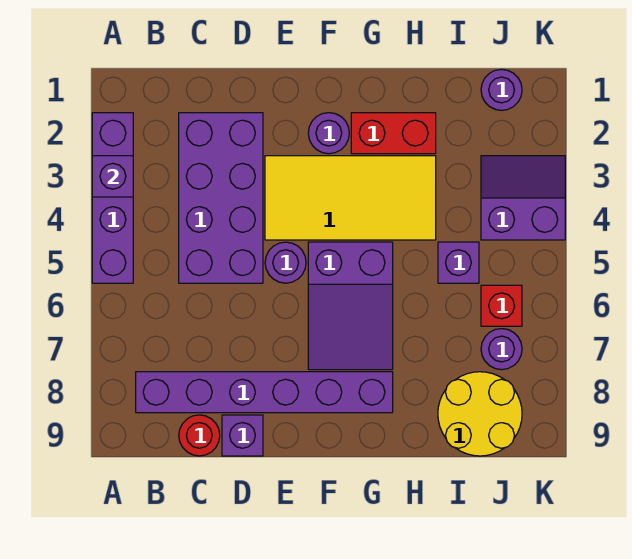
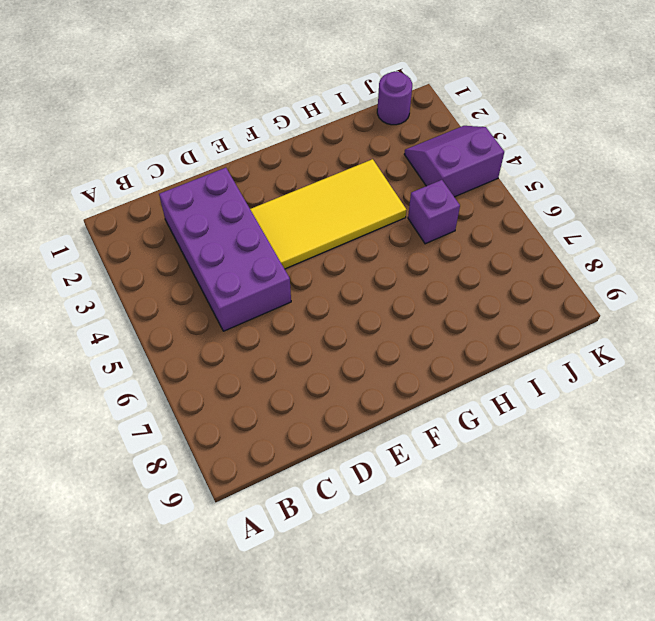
none -> purple 1x4 brick [92,113,133,283]
none -> purple 1x6 brick [136,372,393,413]
none -> red 1x1 round brick [179,415,220,456]

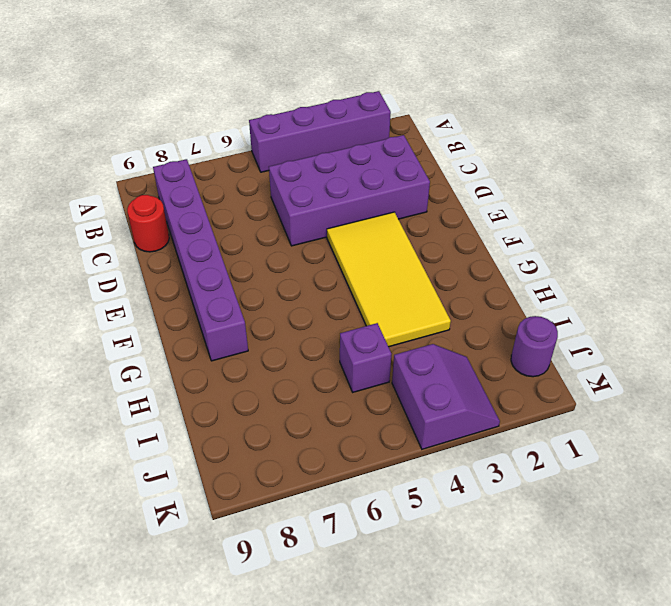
none -> purple 1x1 brick [222,415,263,456]
none -> purple 1x1 round brick [265,242,306,283]
none -> purple 1x1 round brick [308,113,349,154]

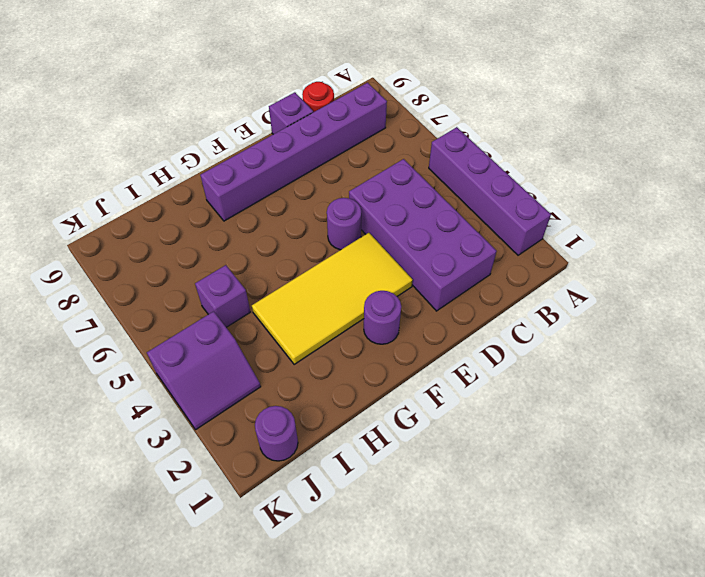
none -> purple 2x3 slope [308,242,393,370]
none -> red 1x2 brick [351,113,436,154]
none -> yellow 2x2 round brick [438,372,522,456]

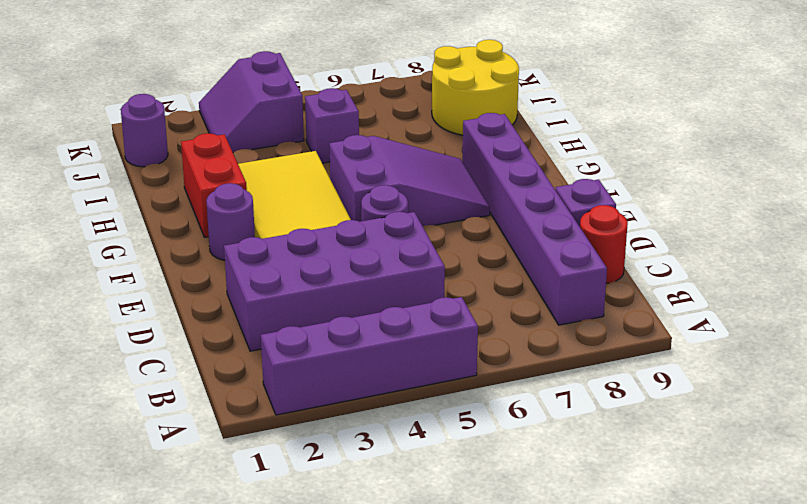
none -> red 1x1 brick [481,285,522,326]
none -> purple 1x1 round brick [481,329,522,370]
none -> purple 1x1 brick [92,156,133,197]

